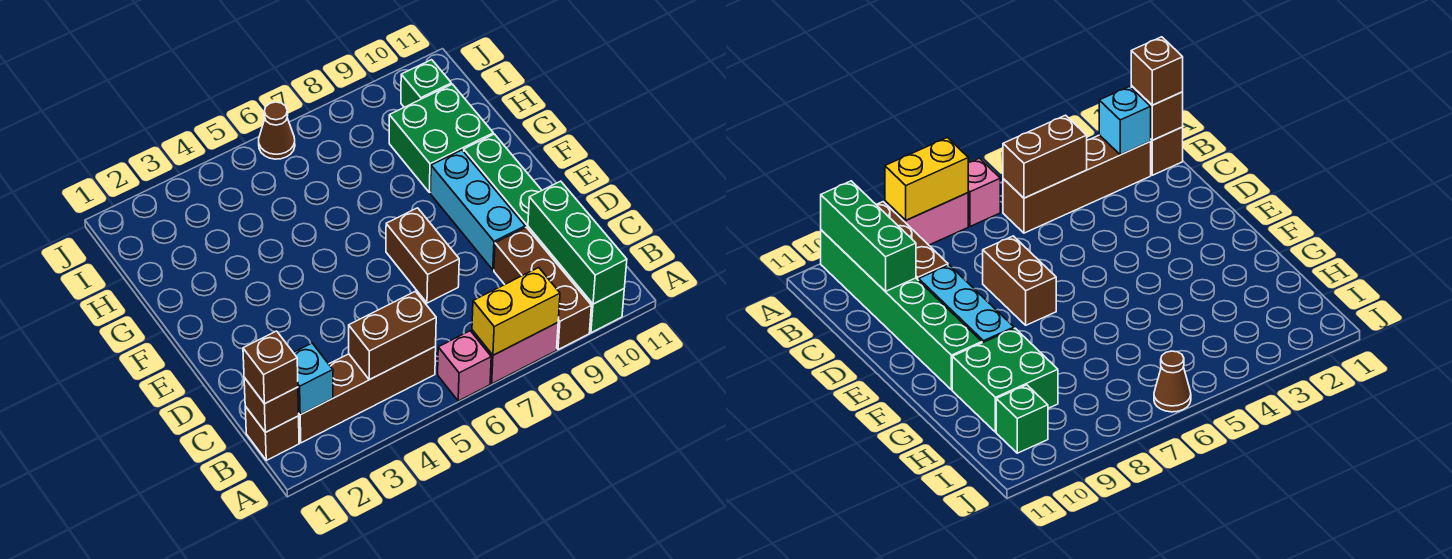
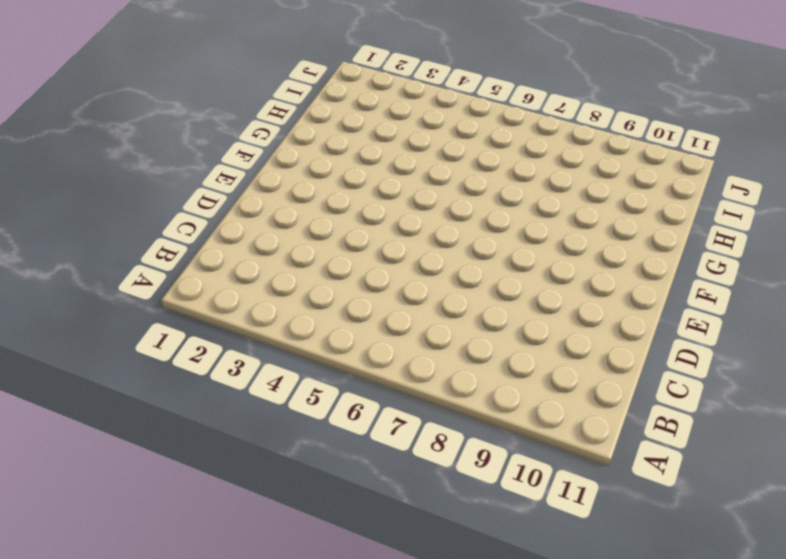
none -> pink 1x1 brick [438,331,491,401]
none -> pink 1x2 brick [472,323,558,384]
none -> brown 1x3 brick [494,227,591,350]

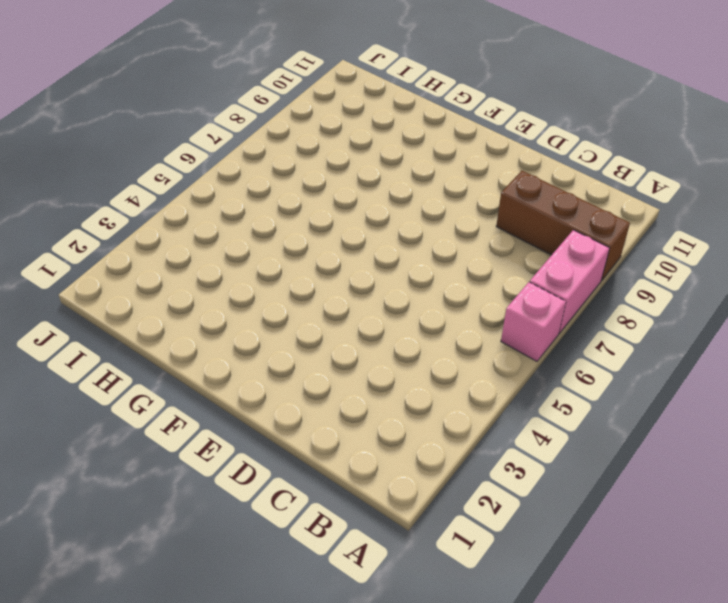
none -> green 1x6 brick [464,134,624,333]
none -> brown 1x1 brick [245,406,299,460]
none -> brown 1x4 brick [299,346,436,443]

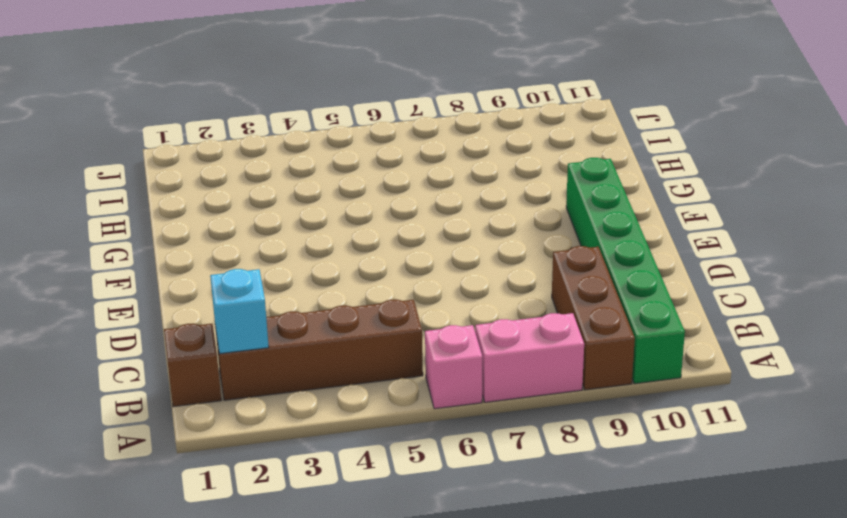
none -> brown 1x2 brick [386,208,459,303]
none -> cyan 1x3 brick [430,150,525,270]
none -> green 2x2 brick [389,84,493,193]

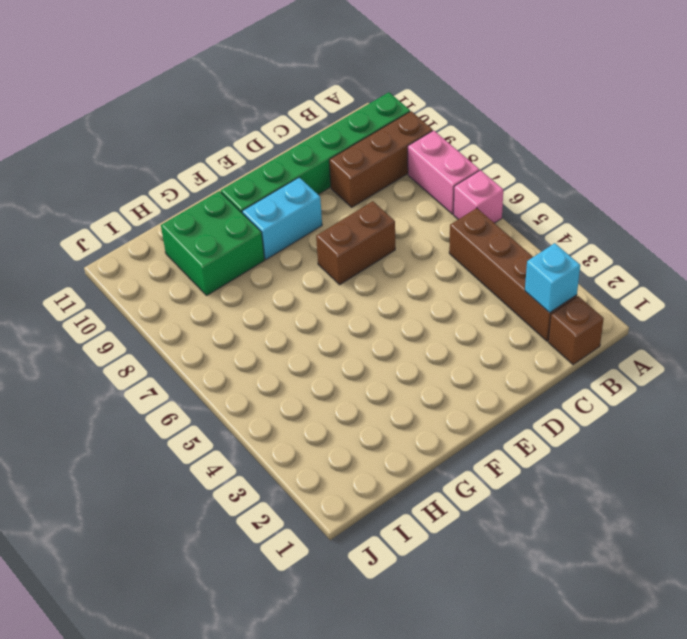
cyan 1x2 brick [242,177,322,259] -> cyan 1x3 brick [430,150,525,270]
none -> green 1x1 brick [401,60,451,107]
none -> brown 1x1 cone [259,102,295,159]
none -> yellow 1x2 brick [472,268,560,355]

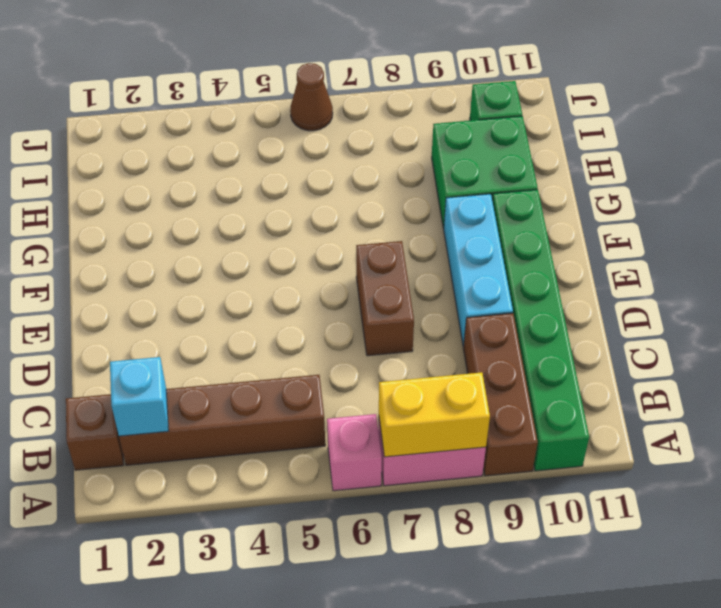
none -> green 1x3 brick [528,181,627,304]
none -> brown 1x1 brick [244,378,299,432]
none -> brown 1x2 brick [349,291,436,380]

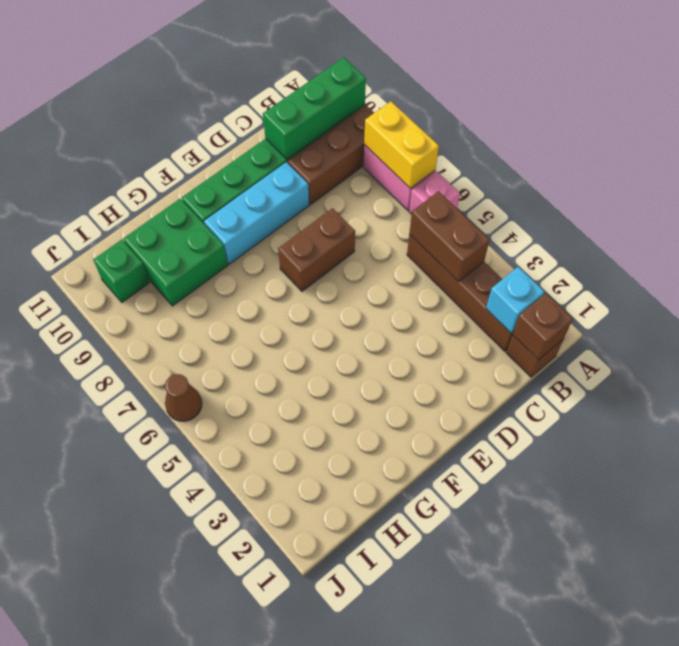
none -> brown 1x1 brick [243,331,298,404]

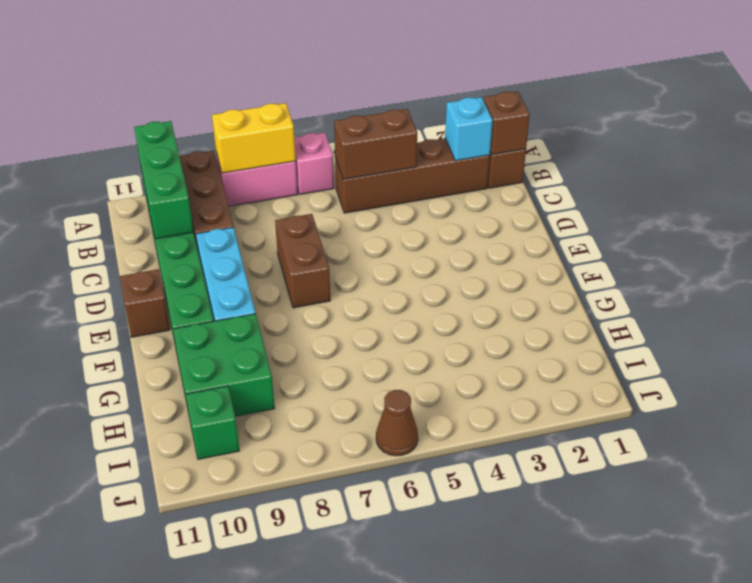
brown 1x1 brick [120,269,170,337] -> brown 1x1 brick moved to [243,331,298,404]

